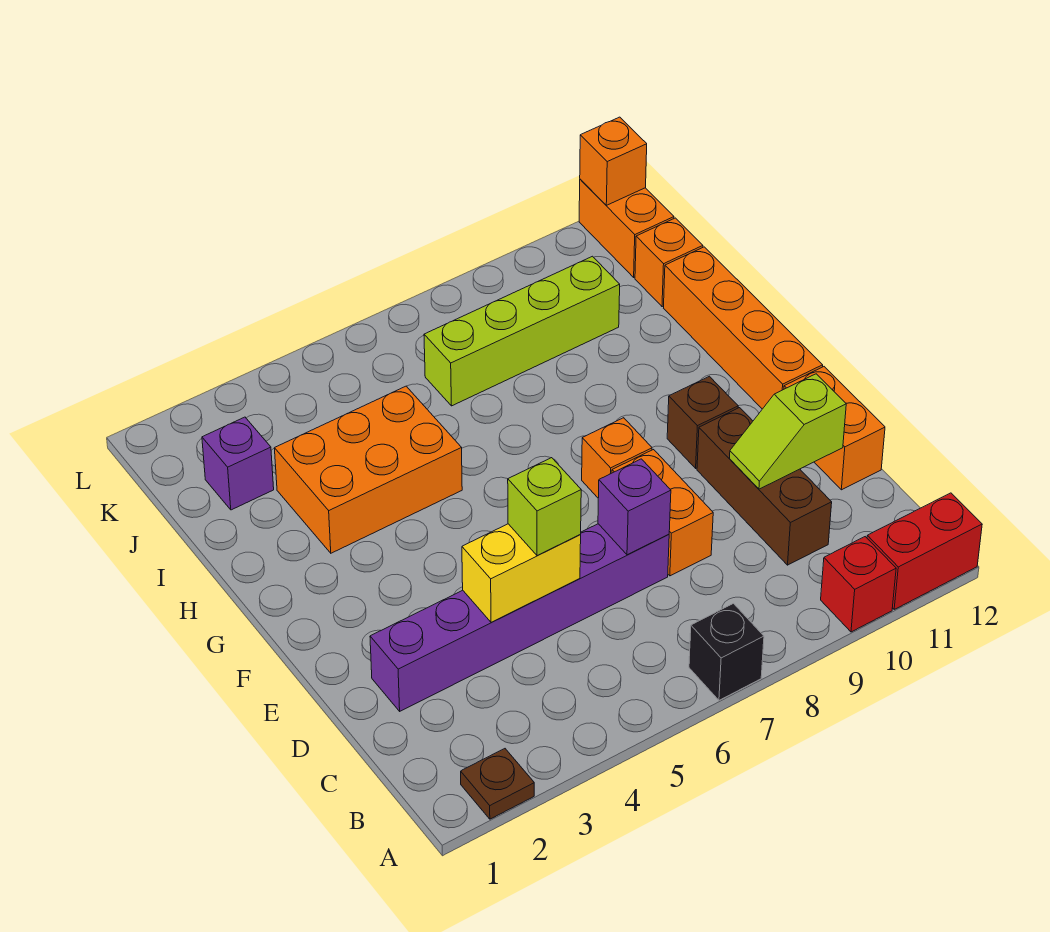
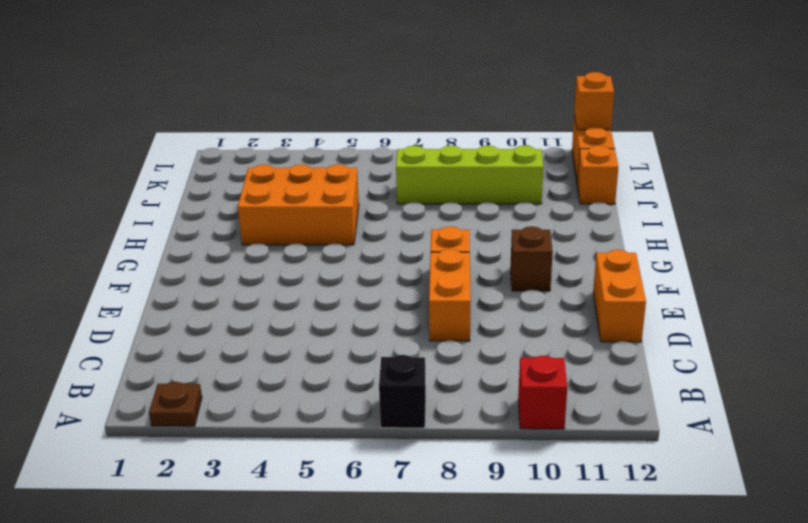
none -> red 1x2 brick [867,493,982,609]
none -> brown 1x3 brick [697,408,832,565]
none -> purple 1x6 brick [370,524,669,711]

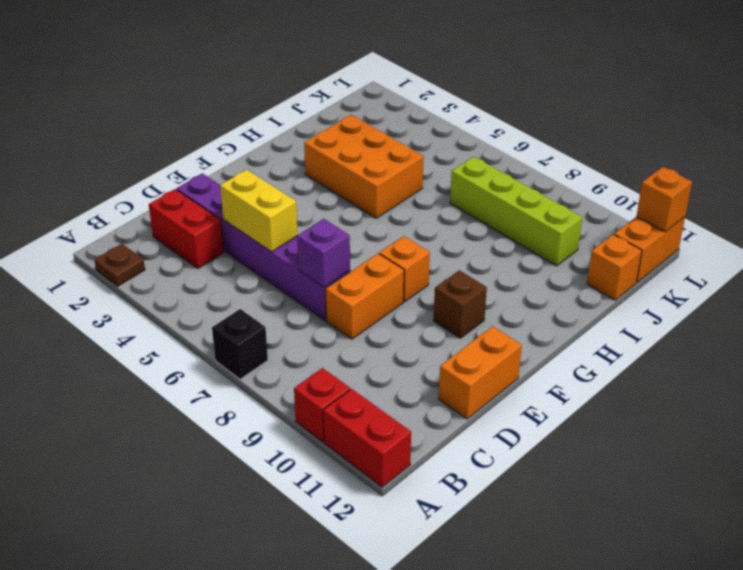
red 1x2 brick [149,189,224,268] -> none
none -> brown 1x3 brick [697,408,832,565]
none -> orange 1x4 brick [664,247,823,409]
none -> purple 1x1 brick [202,417,274,510]

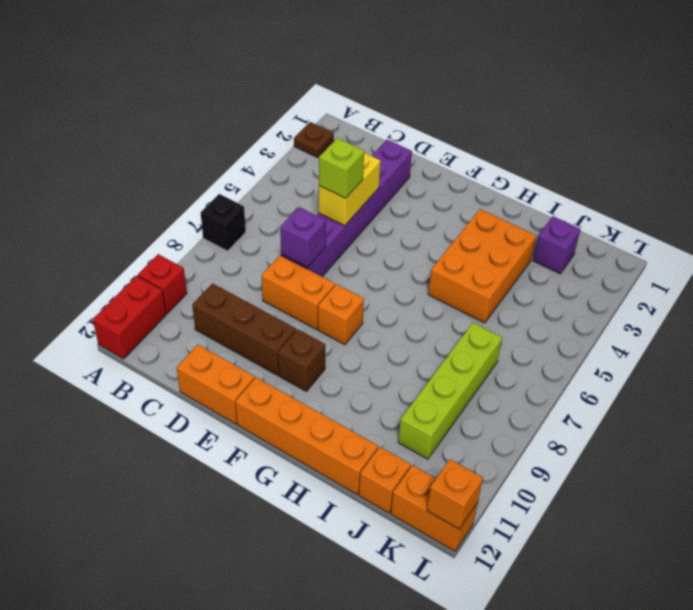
none -> lime 1x2 slope [730,374,846,489]

